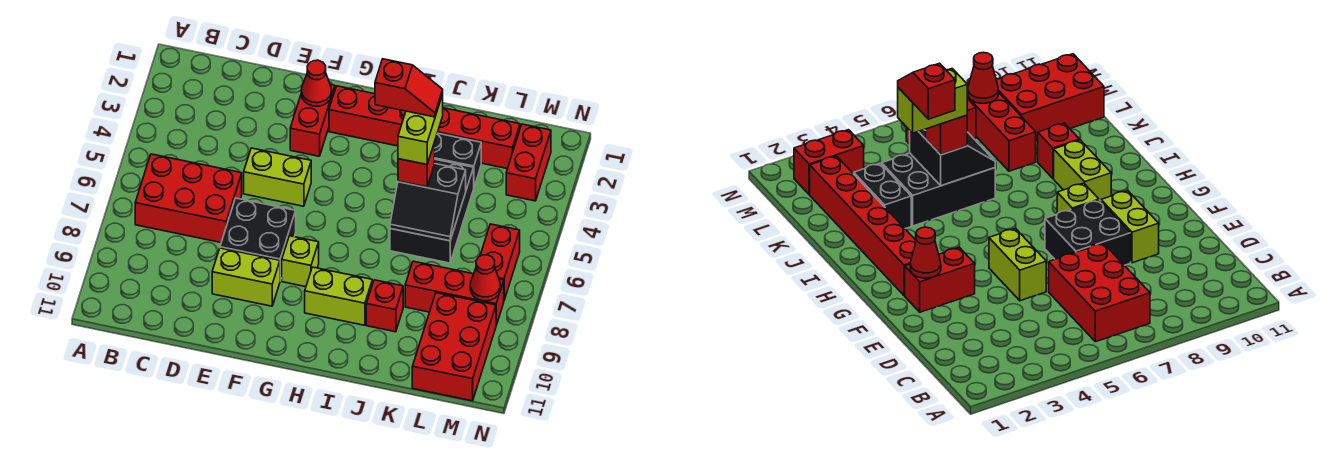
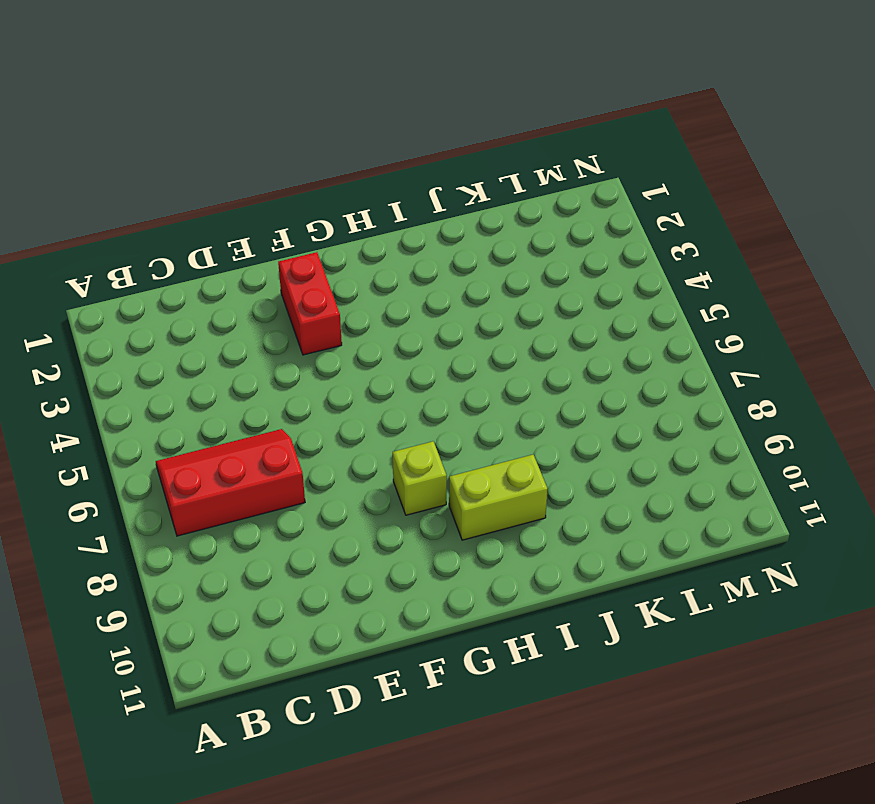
red 2x3 slope [156,429,305,536] -> red 2x3 brick [135,154,242,242]
none -> lime 1x2 brick [244,148,311,206]
none -> black 2x2 brick [220,198,296,280]
none -> lime 1x2 brick [212,248,280,306]

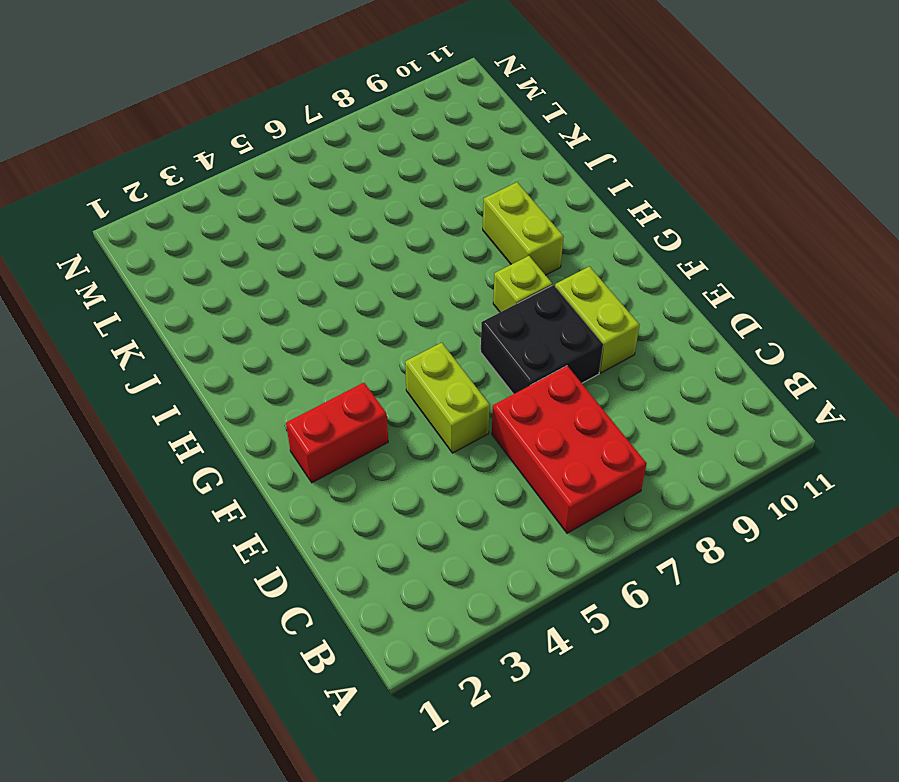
none -> red 1x6 brick [329,86,520,169]
none -> black 1x2 brick [435,133,481,187]
none -> black 2x3 brick [390,159,474,263]

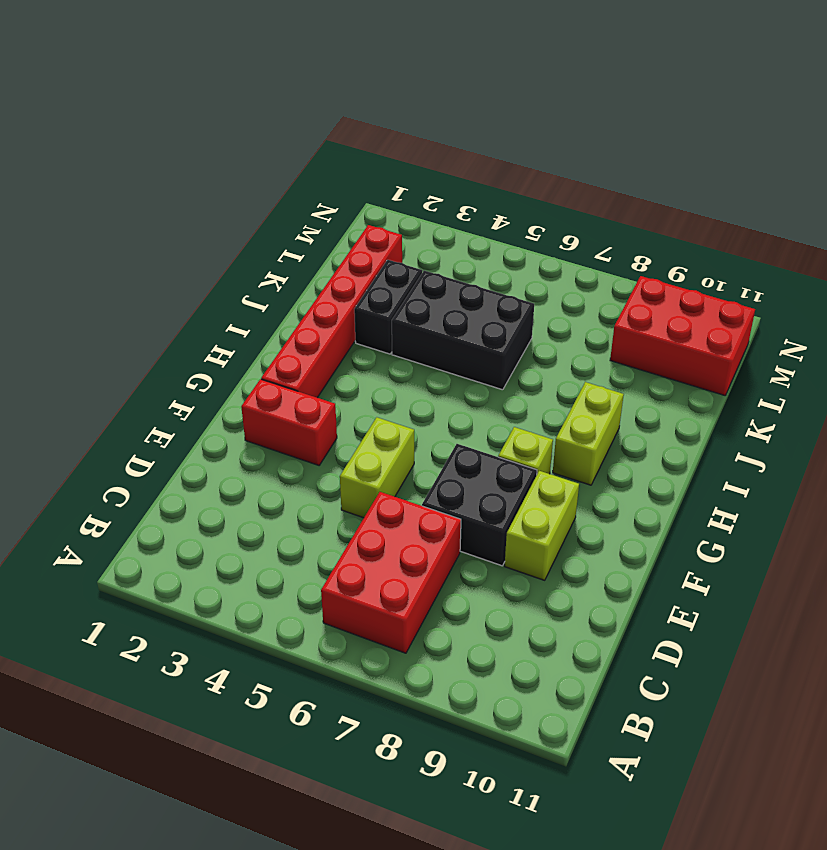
none -> red 1x1 brick [366,280,403,332]
none -> red 1x3 brick [405,261,504,325]
none -> red 1x2 brick [506,124,551,201]

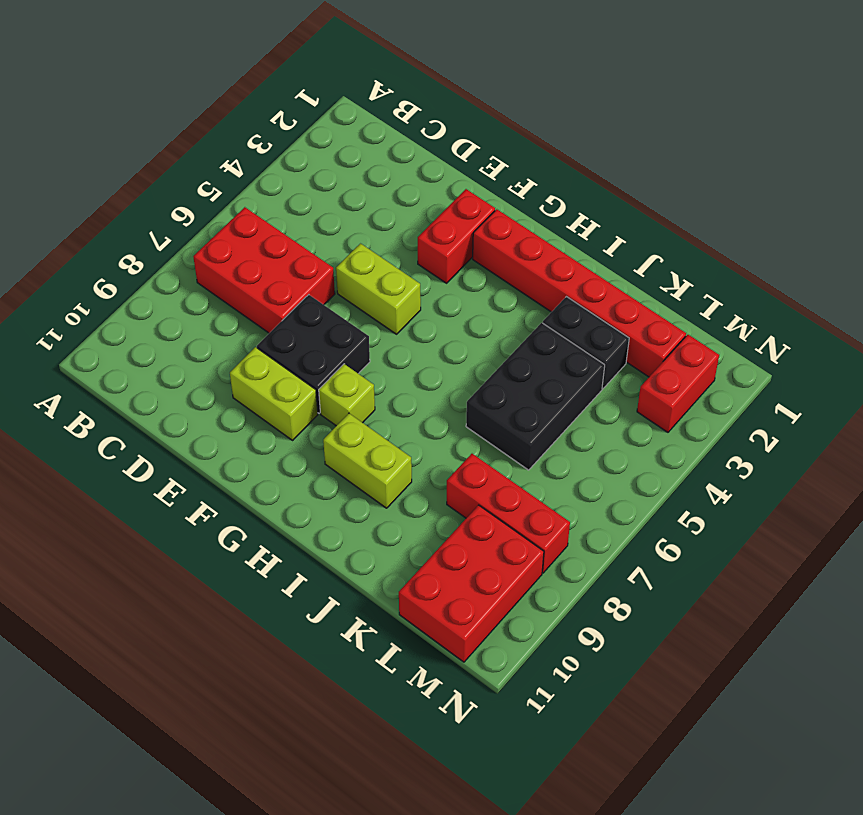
none -> red 1x1 brick [366,280,403,332]
none -> red 1x2 brick [480,224,520,300]
none -> red 1x1 cone [301,60,332,106]

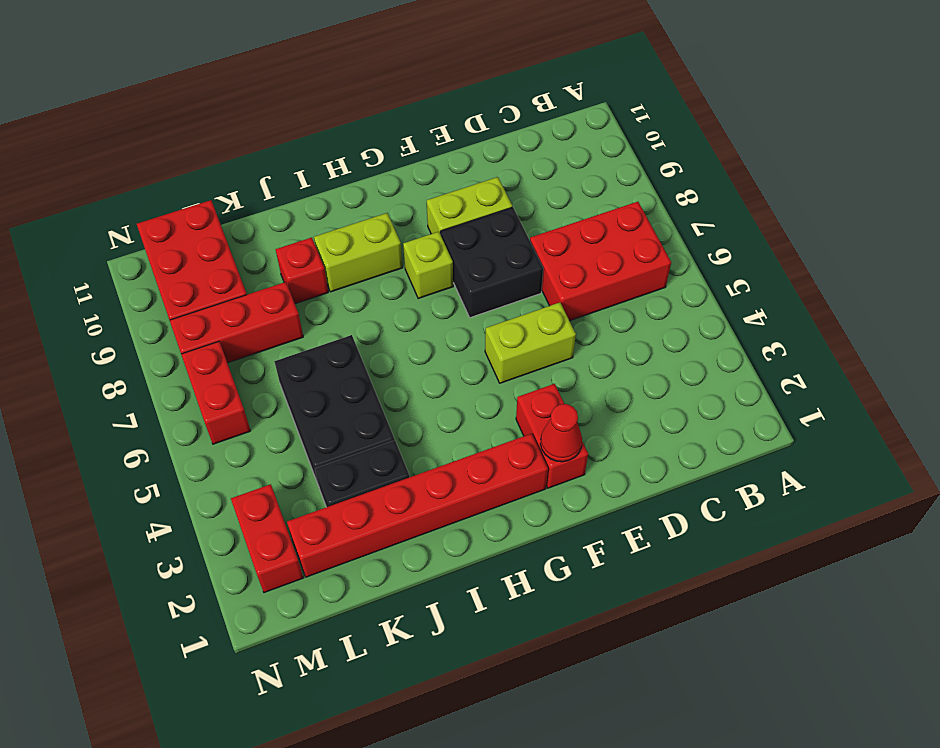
none -> black 2x2 slope [390,164,466,241]
none -> red 1x1 cone [470,255,501,301]
none -> red 1x1 brick [398,142,435,187]

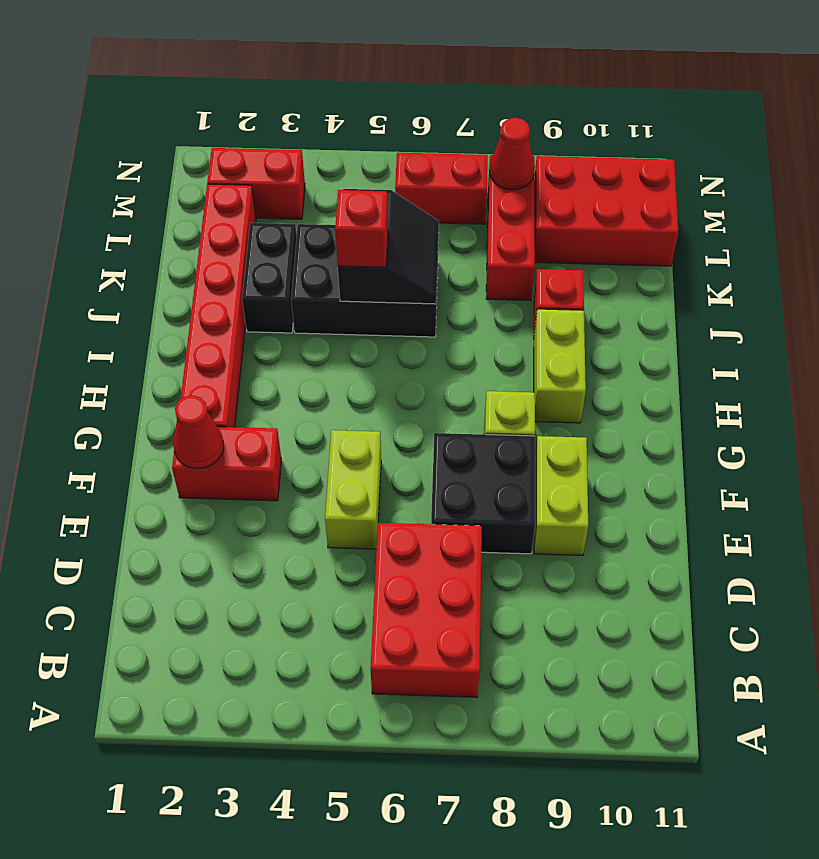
none -> lime 1x2 brick [398,95,443,165]
none -> red 1x2 slope [375,59,443,117]

